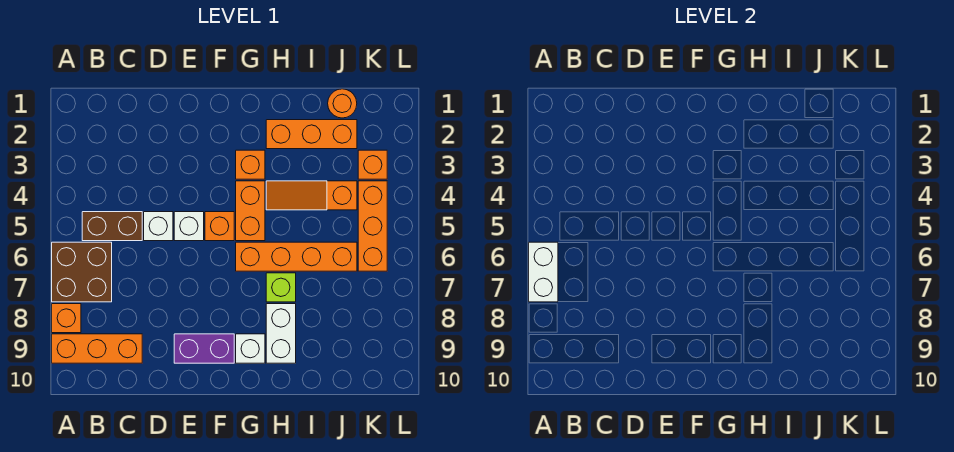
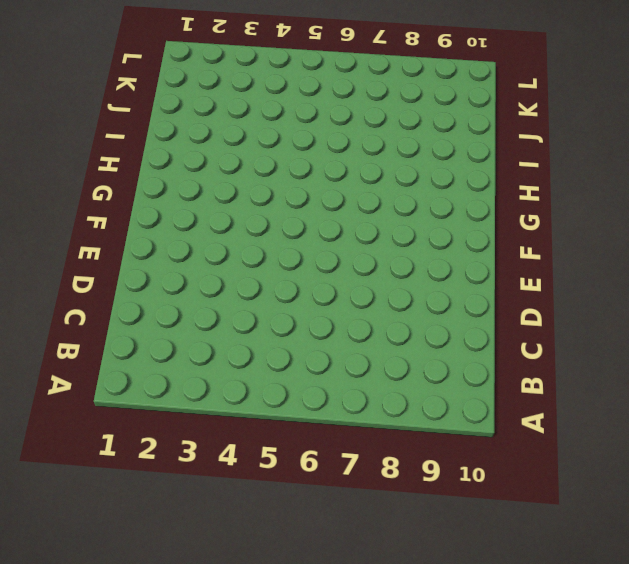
none -> brown 2x2 brick [52,242,112,302]
none -> orange 1x1 brick [52,304,81,333]
none -> orange 1x3 brick [52,334,142,363]

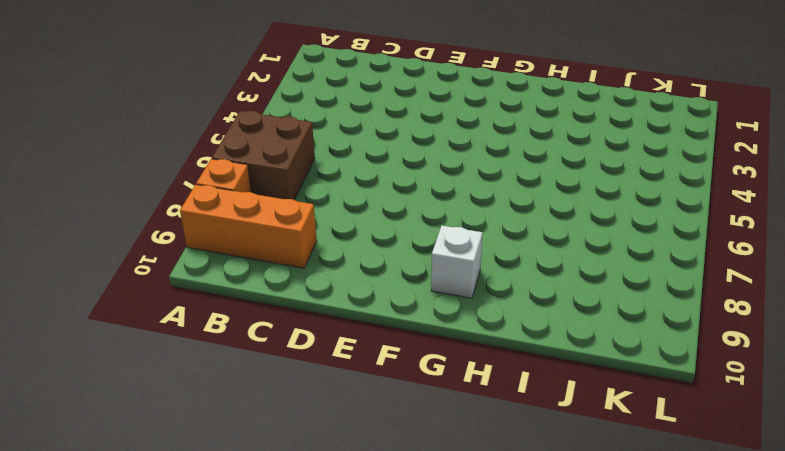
none -> brown 1x2 brick [82,212,142,241]
none -> white 1x1 brick [144,212,173,241]
none -> white 1x1 brick [174,212,204,241]

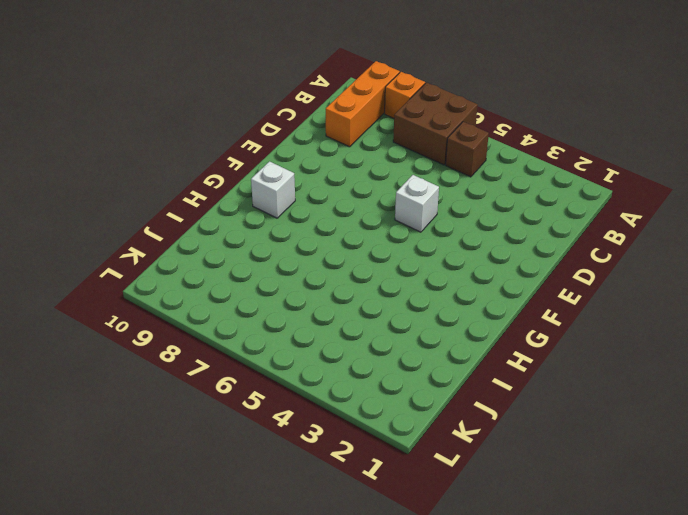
brown 1x1 brick [446,122,489,177] -> brown 1x2 brick [82,212,142,241]
none -> white 1x1 brick [144,212,173,241]
none -> purple 1x2 brick [174,334,234,363]
none -> orange 1x1 brick [205,212,234,241]

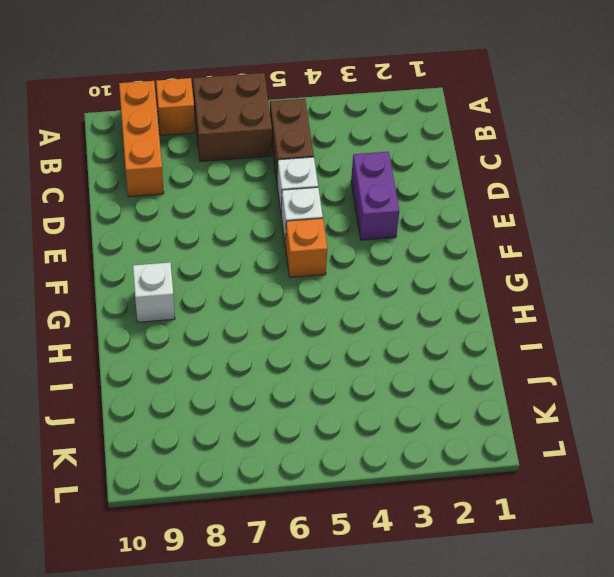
purple 1x2 brick [351,152,399,240] -> purple 1x2 brick moved to [174,334,234,363]
none -> orange 1x1 brick [236,150,265,179]
none -> orange 1x2 brick [236,181,265,241]
none -> orange 1x4 brick [236,242,357,271]

